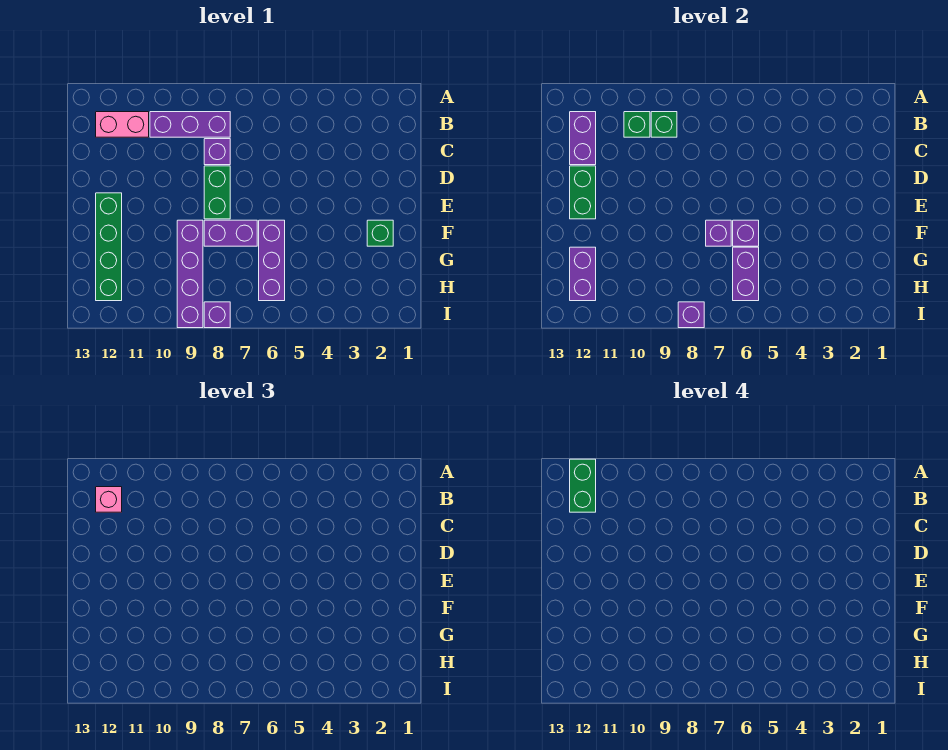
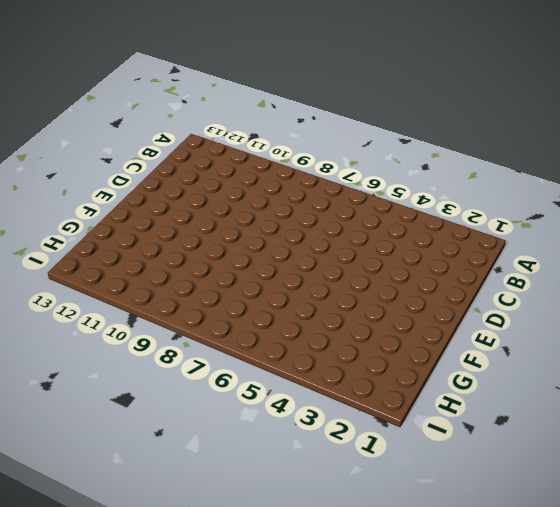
none -> purple 1x3 brick [150,112,230,137]
none -> pink 1x2 brick [96,112,149,137]
none -> purple 1x1 brick [204,139,230,165]

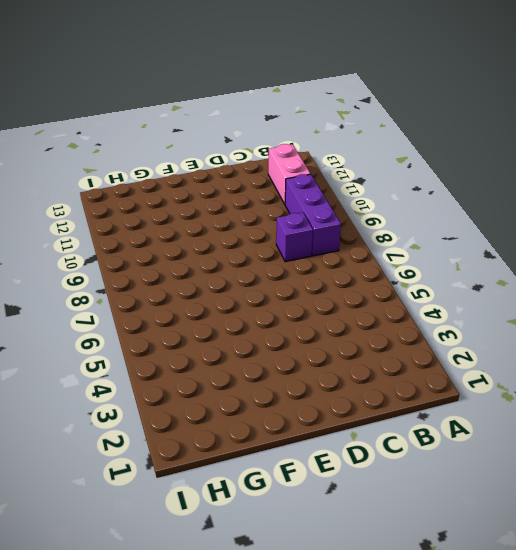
none -> green 1x2 brick [204,166,230,219]
none -> green 1x4 brick [96,193,122,301]
none -> green 1x1 brick [367,220,393,246]

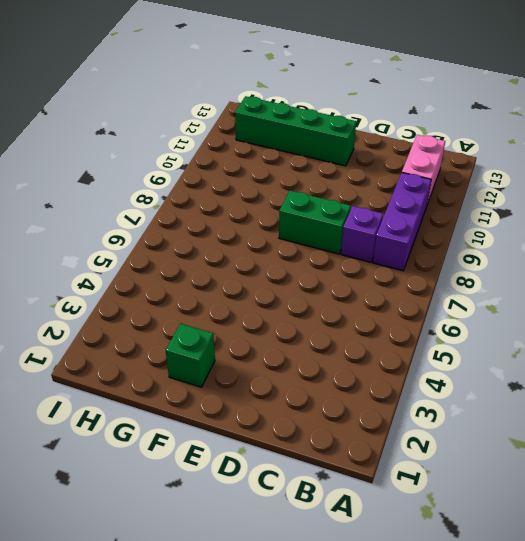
none -> purple 1x3 brick [259,220,285,301]
none -> purple 1x2 brick [204,220,257,246]
none -> purple 1x4 brick [177,220,203,328]

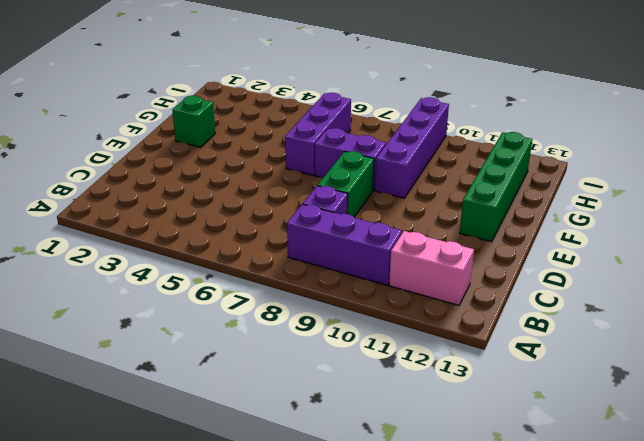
none -> purple 1x1 brick [204,302,230,328]
none -> green 1x1 brick [651,112,677,137]
none -> green 1x1 brick [624,112,650,137]

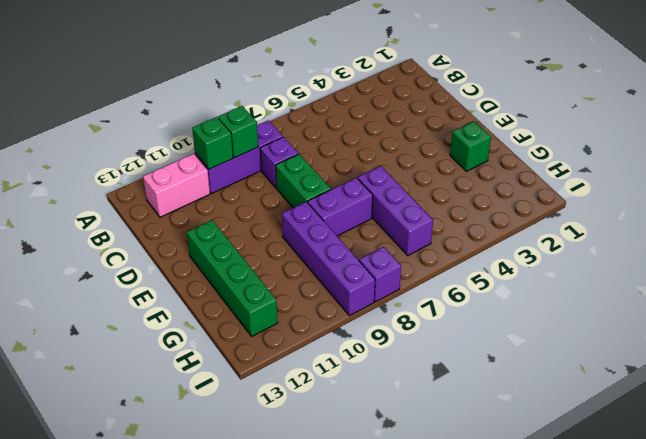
none -> purple 1x2 brick [570,112,596,165]
none -> green 1x2 brick [570,166,596,219]
none -> purple 1x1 brick [733,220,759,246]

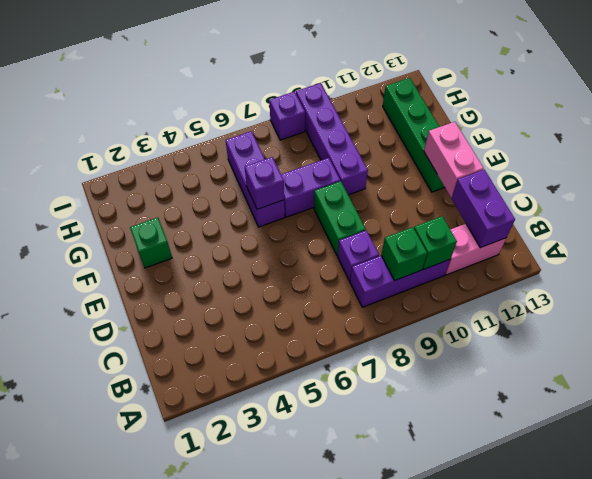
pink 1x2 brick [424,122,484,197] -> green 1x2 brick [570,166,596,219]
none -> purple 1x1 brick [706,220,731,246]
none -> purple 1x2 brick [733,247,759,301]
none -> purple 1x2 brick [570,247,596,301]

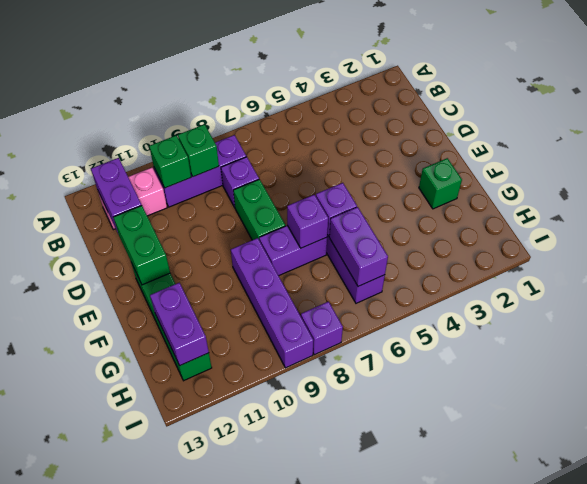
none -> purple 1x1 brick [678,302,704,328]
none -> pink 1x1 brick [96,487,122,512]
none -> green 1x2 brick [570,459,596,512]

